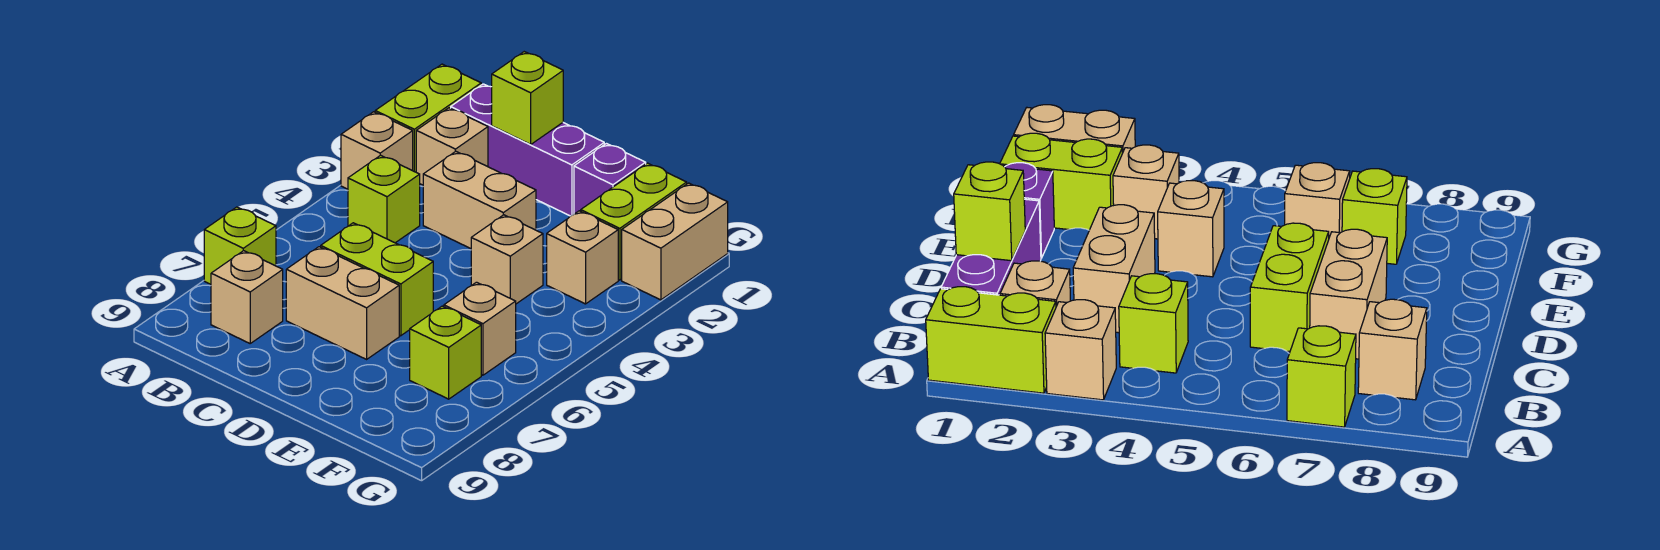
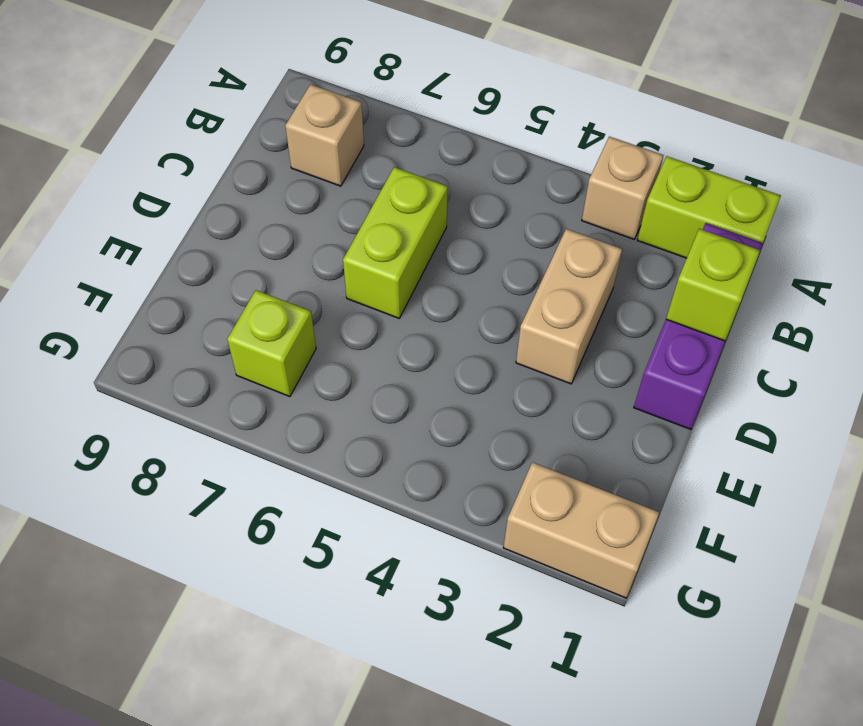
none -> lime 1x1 brick [204,207,276,284]
none -> tan 1x1 brick [416,108,488,185]
none -> lime 1x1 brick [348,155,420,243]

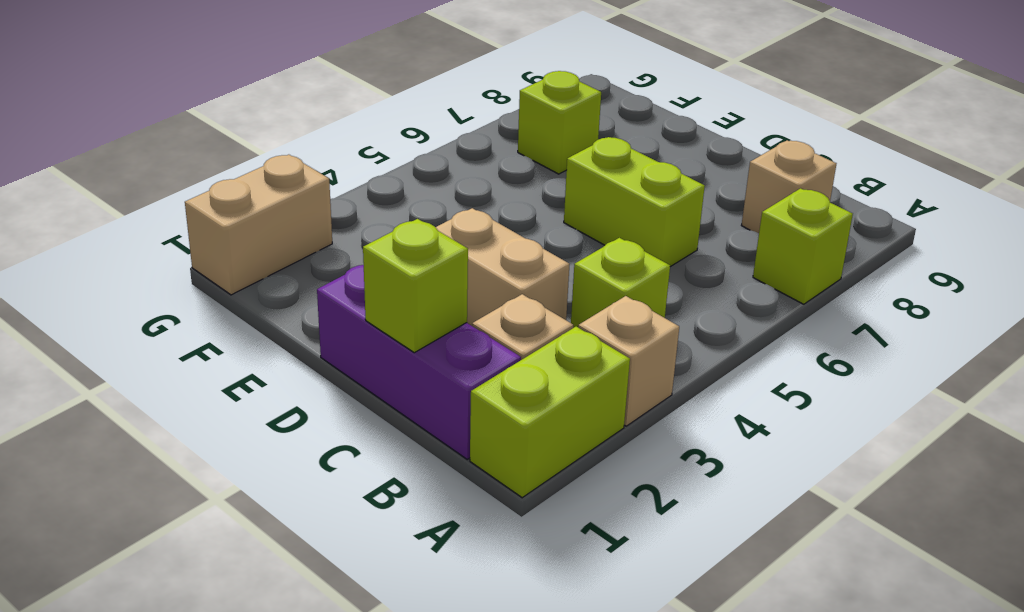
none -> tan 1x2 brick [286,247,399,359]
none -> purple 1x1 brick [574,144,646,214]
none -> tan 1x1 brick [471,215,543,304]

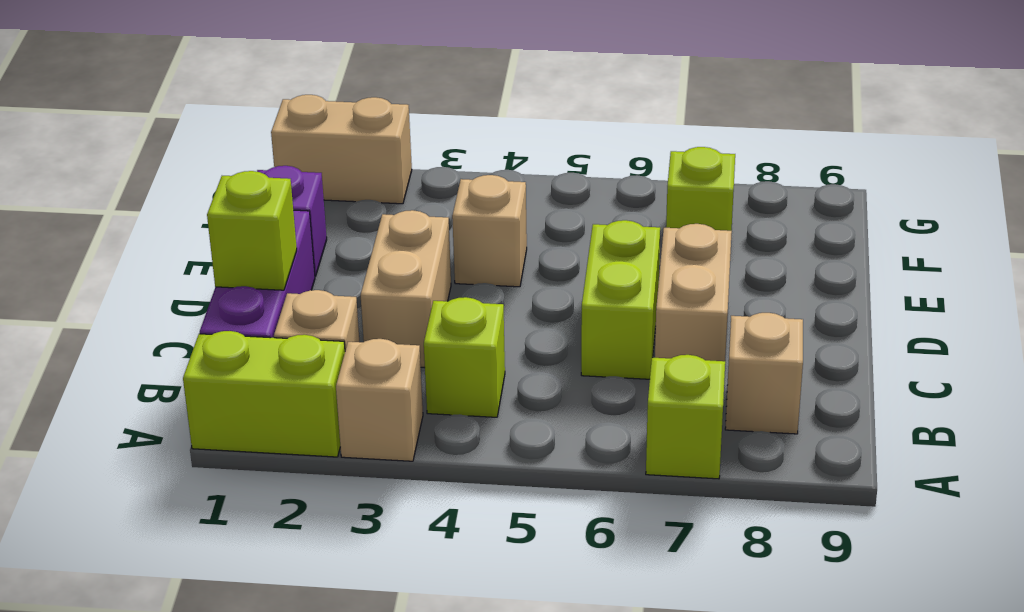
none -> lime 1x2 brick [581,163,687,280]
none -> tan 1x1 brick [547,211,618,304]
none -> tan 1x1 brick [444,282,516,375]

